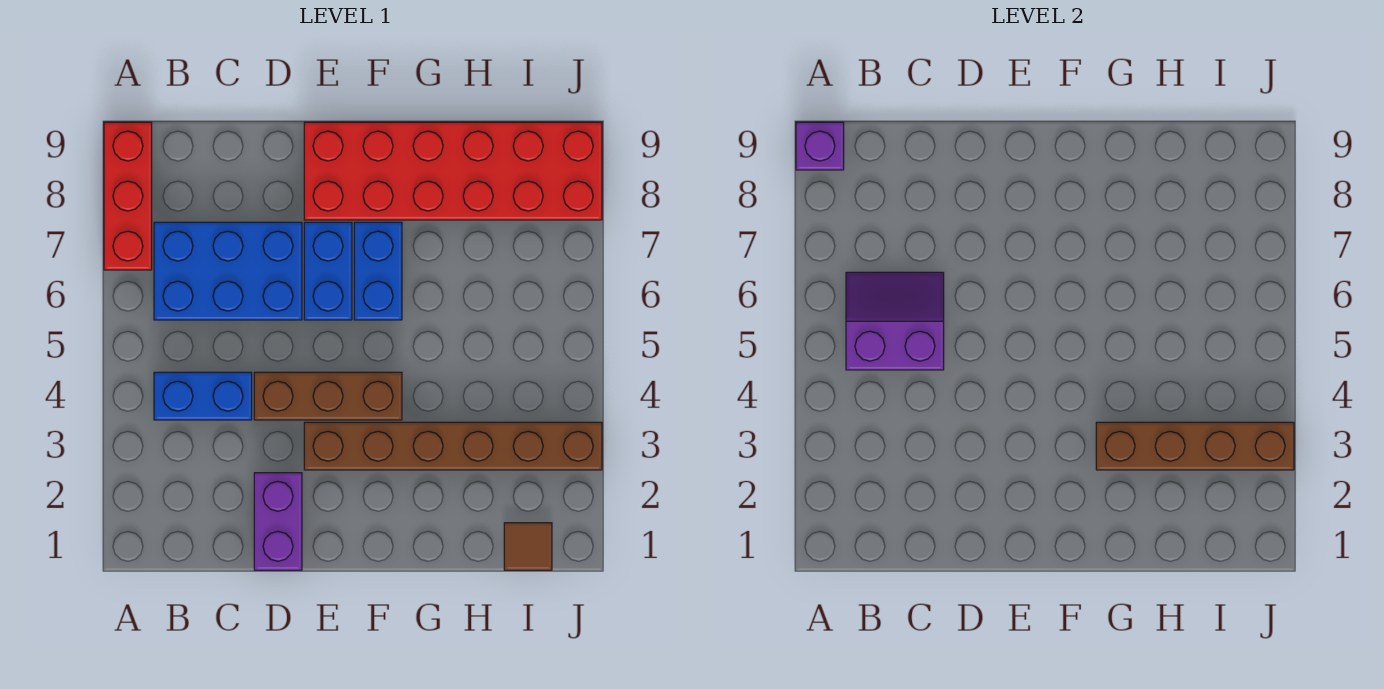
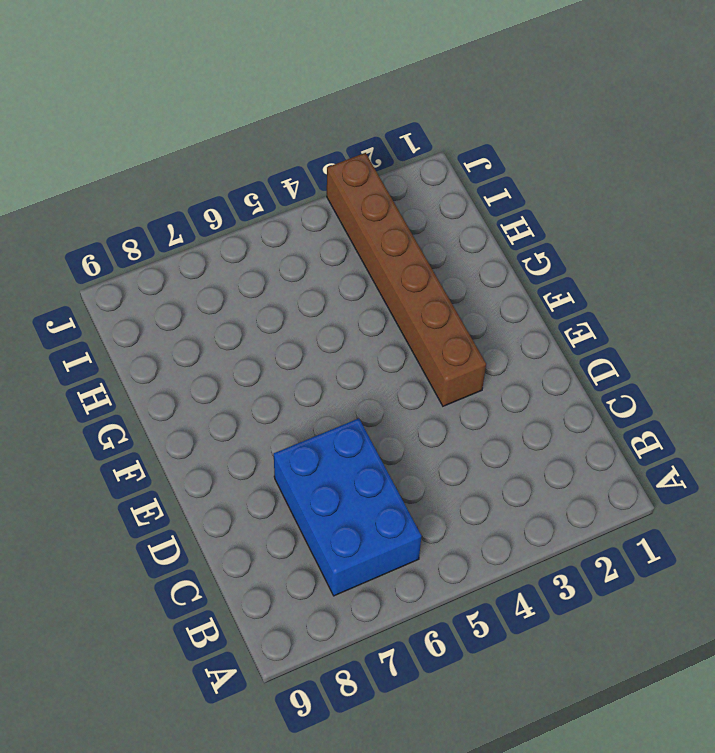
none -> red 1x3 brick [104,122,152,270]
none -> blue 1x2 brick [154,372,252,420]
none -> purple 1x2 brick [254,473,302,570]

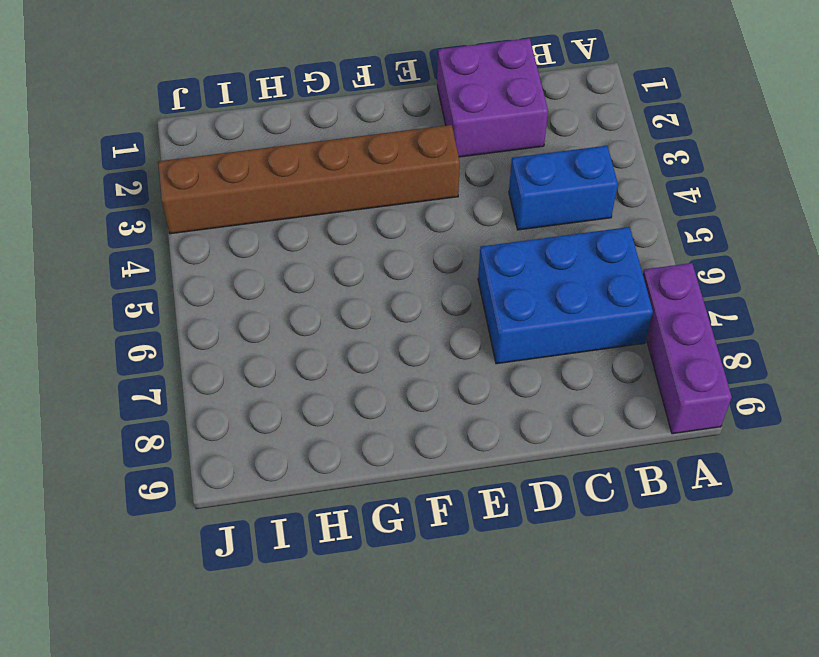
purple 1x3 brick [643,263,732,434] -> red 1x3 brick [104,122,152,270]
purple 2x2 brick [437,38,548,157] -> purple 1x2 brick [254,473,302,570]
none -> brown 1x3 brick [254,372,402,420]
none -> blue 1x2 brick [304,222,352,320]
none -> red 2x6 brick [304,122,602,220]

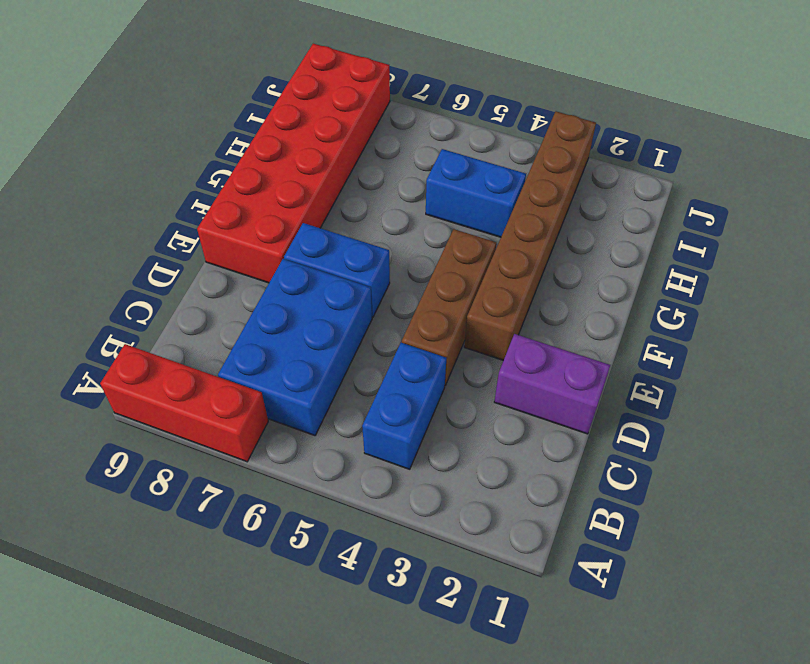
blue 1x2 brick [426,149,526,237] -> blue 1x2 brick moved to [354,222,402,320]
none -> brown 1x1 tile [504,523,552,570]
none -> purple 1x1 brick [796,122,844,170]
none -> purple 2x2 slope [846,272,944,370]

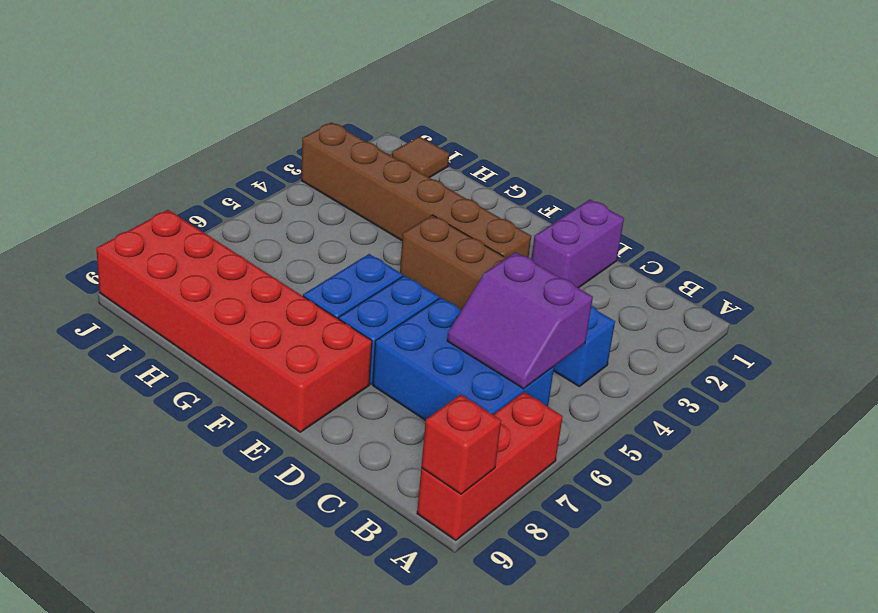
red 1x1 brick [421,394,501,494] -> purple 1x1 brick [796,122,844,170]
none -> brown 1x4 brick [1096,422,1294,470]

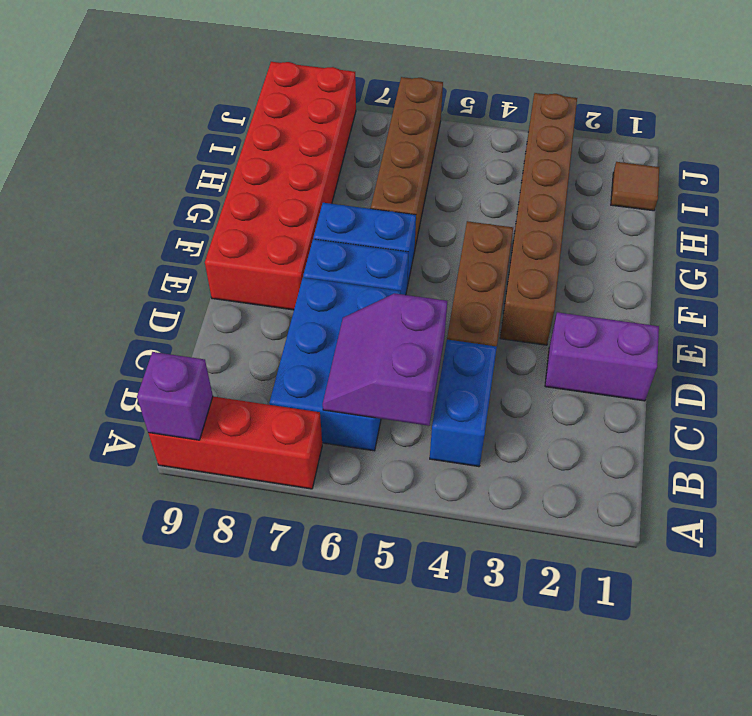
brown 1x4 brick [371,77,443,247] -> brown 1x4 brick moved to [1096,422,1294,470]

